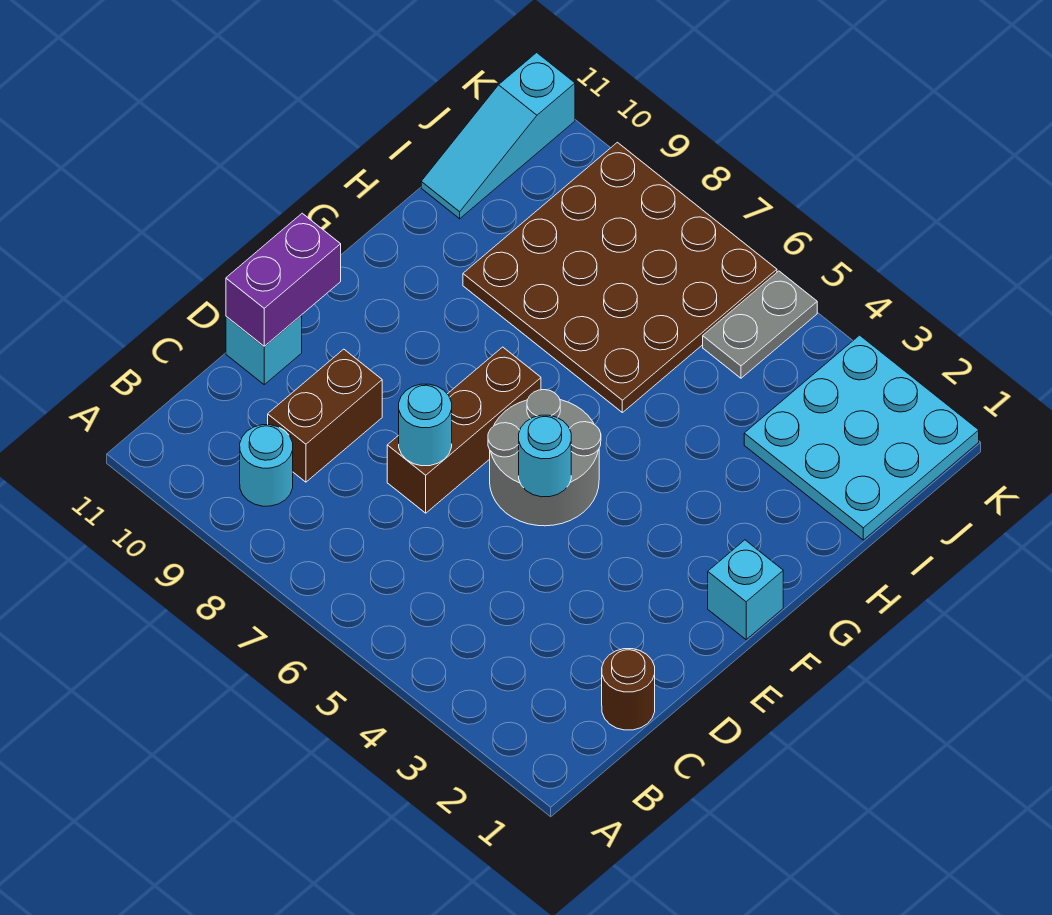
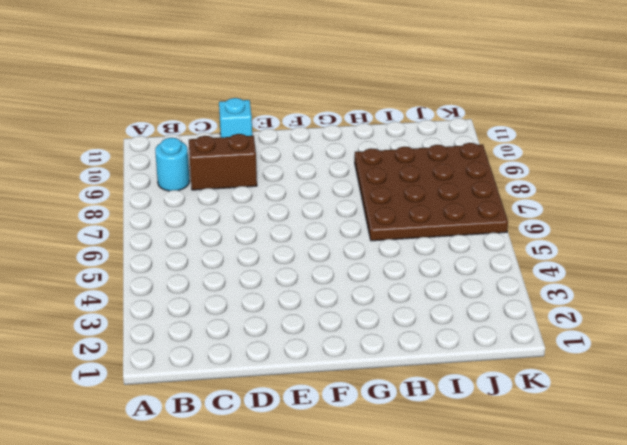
none -> brown 1x1 round brick [602,649,655,730]
none -> brown 1x3 brick [387,347,541,513]
none -> grey 2x2 round brick [488,390,601,526]

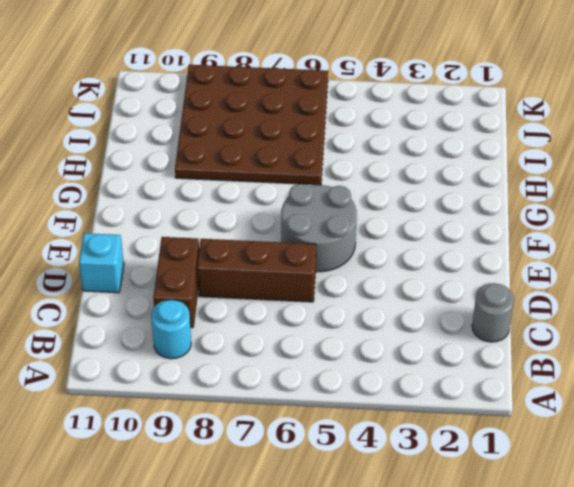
grey 1x1 round brick [472,283,514,342] -> brown 1x1 round brick [602,649,655,730]
brown 1x3 brick [197,239,316,302] -> brown 1x3 brick turned to [387,347,541,513]
none -> cyan 1x1 brick [708,540,783,640]
none -> cyan 3x3 plate [744,335,979,540]
none -> cyan 1x3 slope [421,53,575,219]

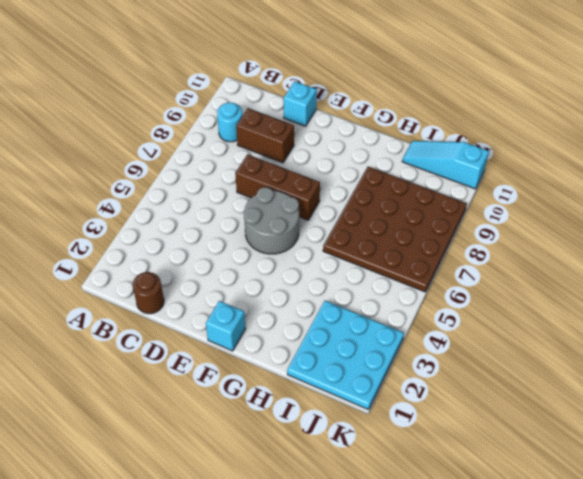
none -> grey 1x2 plate [703,271,817,378]
none -> cyan 1x1 round brick [399,384,452,466]
none -> purple 1x2 brick [226,213,341,346]

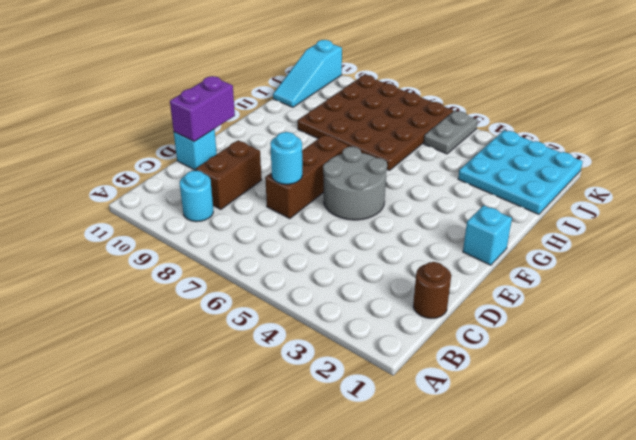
none -> cyan 1x1 round brick [519,415,571,497]

